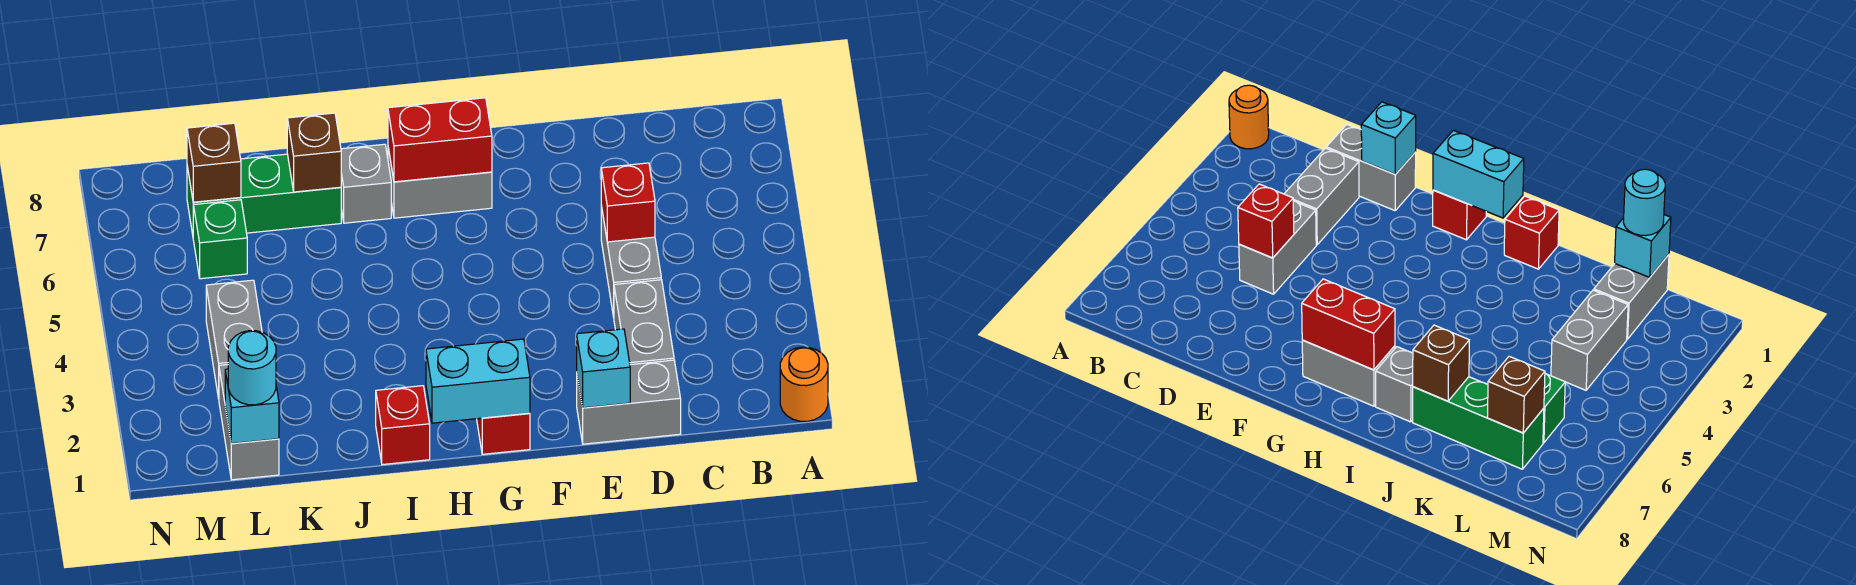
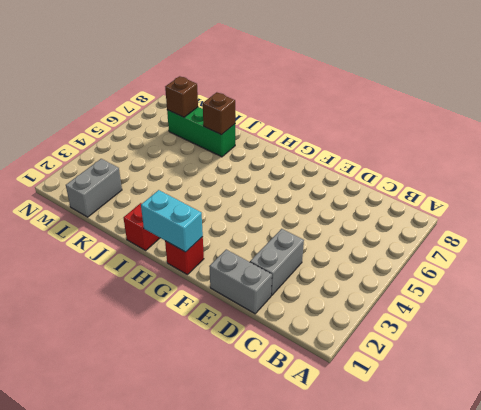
none -> orange 1x1 round brick [780,347,828,421]
none -> grey 1x2 brick [601,206,661,317]
none -> grey 1x2 brick [388,148,492,218]

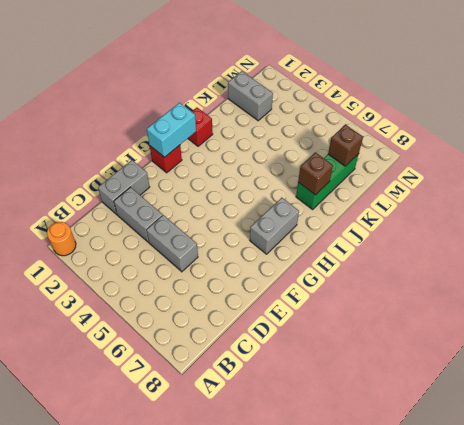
none -> grey 1x1 brick [341,144,391,223]
none -> grey 1x2 brick [206,280,262,399]
none -> green 1x1 brick [193,200,247,279]

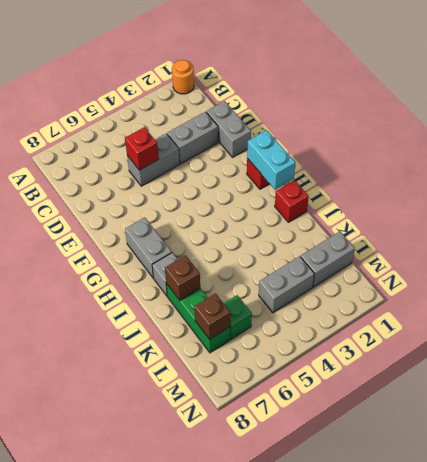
none -> cyan 1x1 brick [577,329,630,408]
none -> red 1x2 brick [388,98,492,182]
none -> cyan 1x1 brick [225,369,279,444]

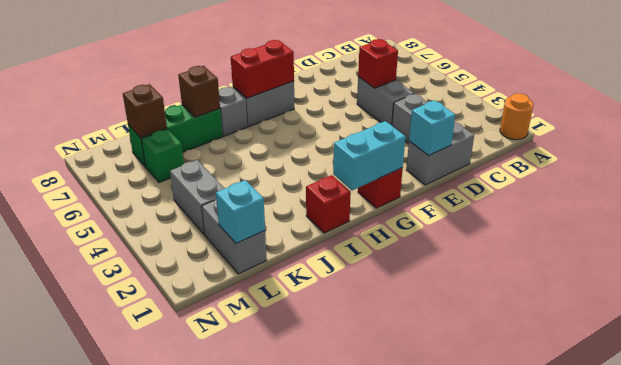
none -> cyan 1x1 round brick [228,331,276,405]

